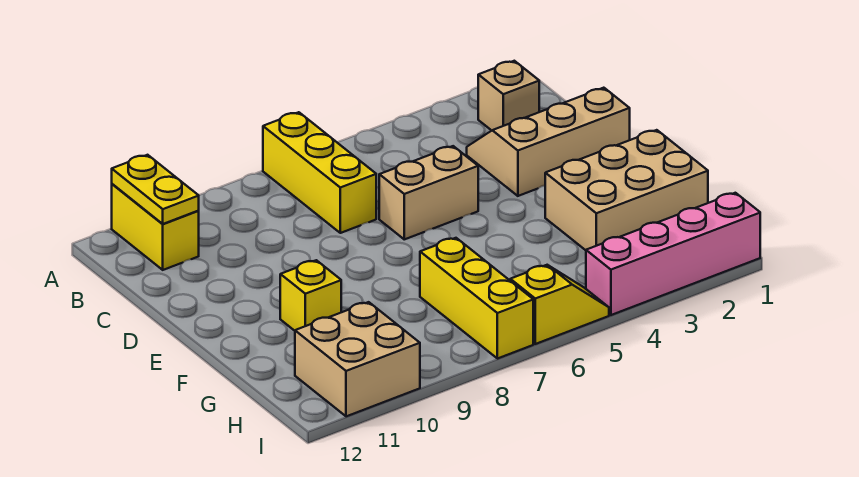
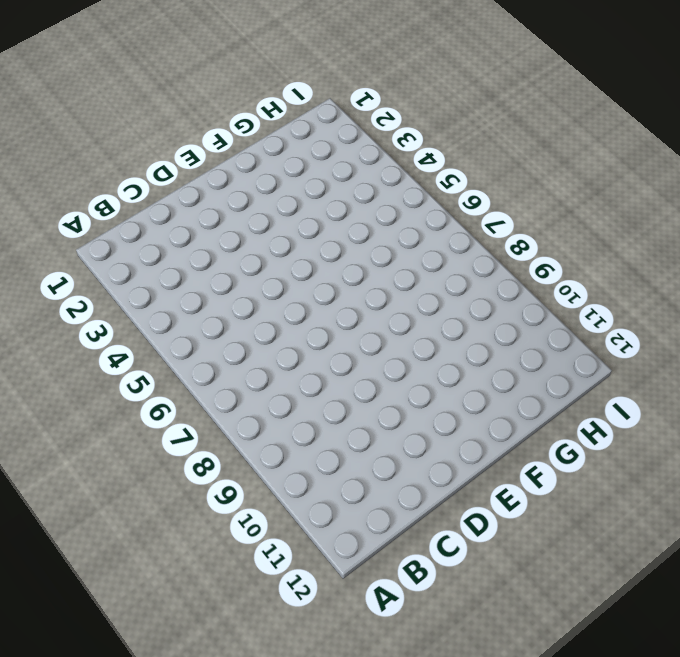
none -> yellow 1x3 brick [263,112,376,233]
none -> yellow 1x2 brick [112,184,199,270]
none -> tan 1x1 brick [478,61,539,131]

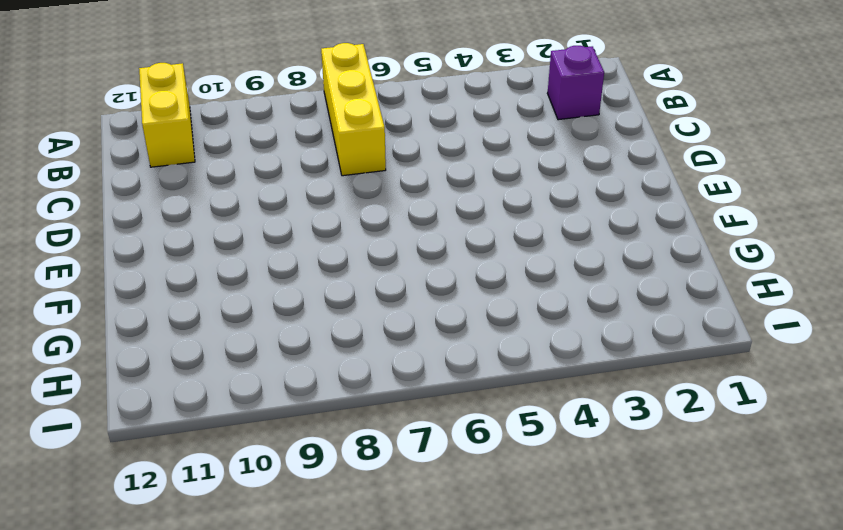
purple 1x1 brick [547,46,604,120] -> tan 1x1 brick [478,61,539,131]
none -> tan 2x3 slope [467,88,630,196]
none -> tan 1x2 brick [379,146,478,239]
none -> tan 2x3 brick [545,130,708,250]

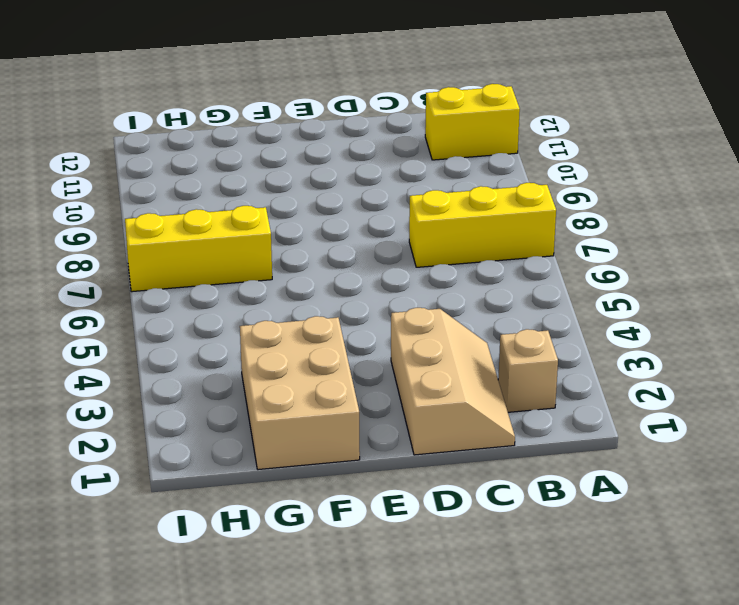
none -> tan 1x2 brick [379,146,478,239]
none -> yellow 1x1 brick [280,260,341,331]
none -> tan 2x2 brick [295,302,420,416]

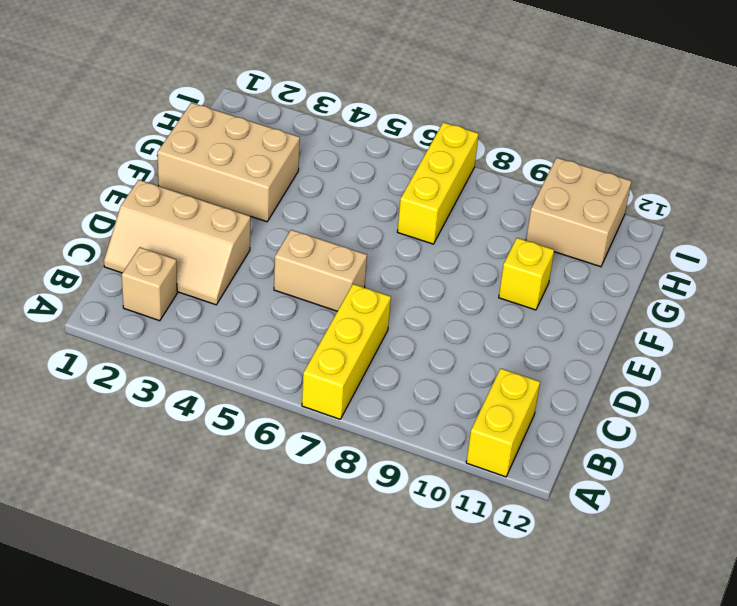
none -> pink 1x4 brick [586,193,760,315]
none -> yellow 1x2 slope [510,265,609,344]
none -> yellow 1x2 plate [112,155,199,224]

